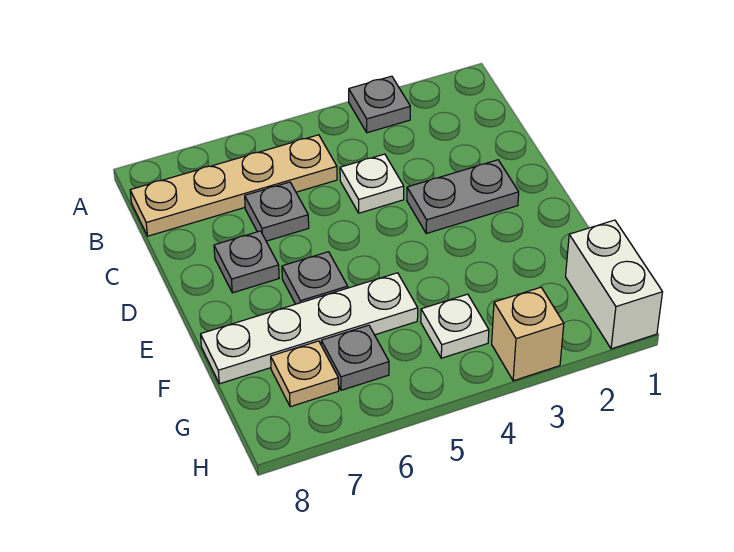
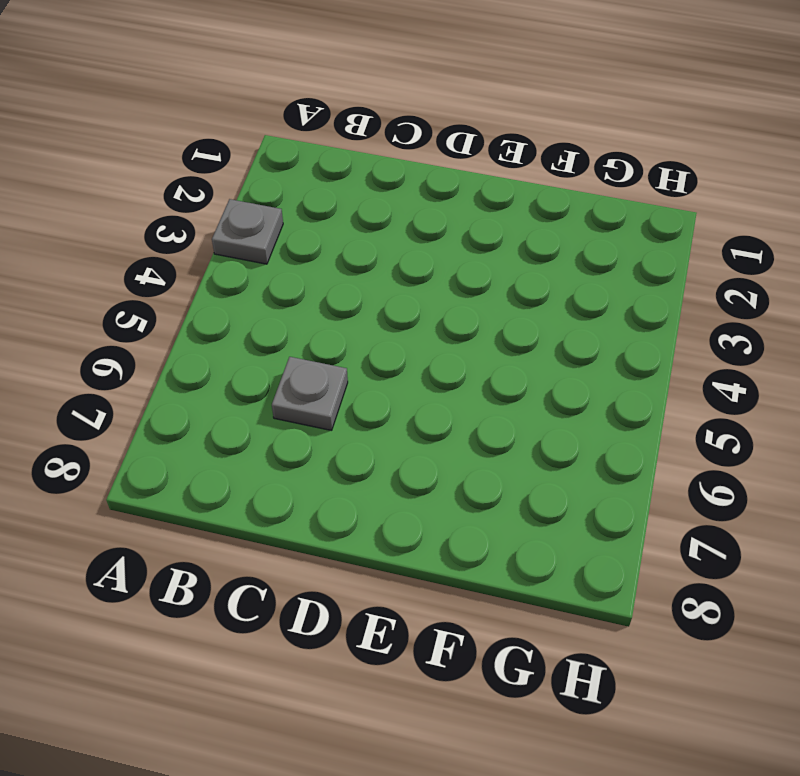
none -> tan 1x4 plate [130,135,337,236]
none -> white 1x1 plate [340,154,404,213]
none -> grey 1x2 plate [407,160,519,233]

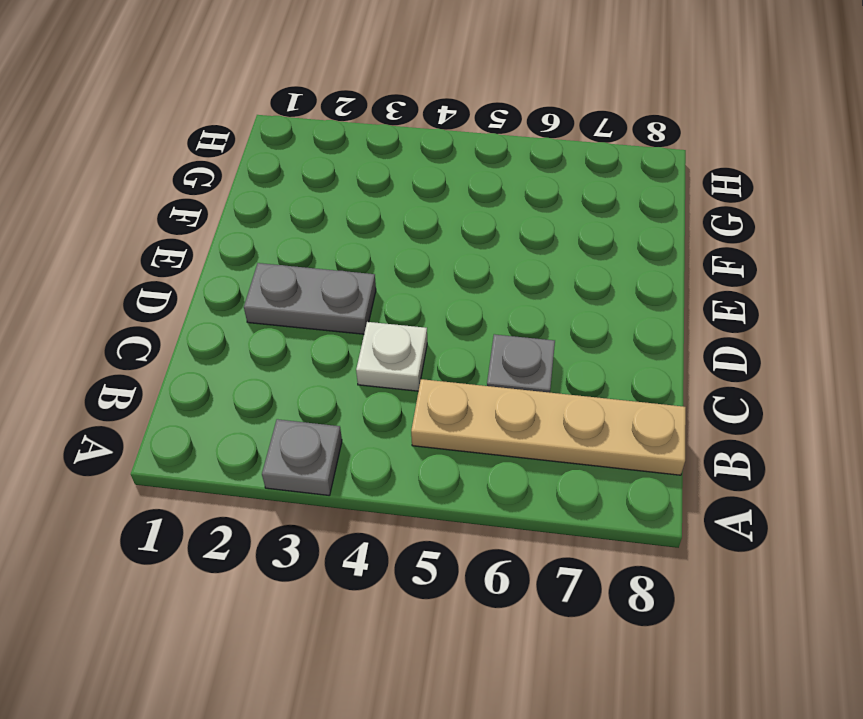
none -> grey 1x1 plate [214,231,279,293]
none -> grey 1x1 plate [282,252,348,304]
none -> white 1x4 plate [201,273,418,384]

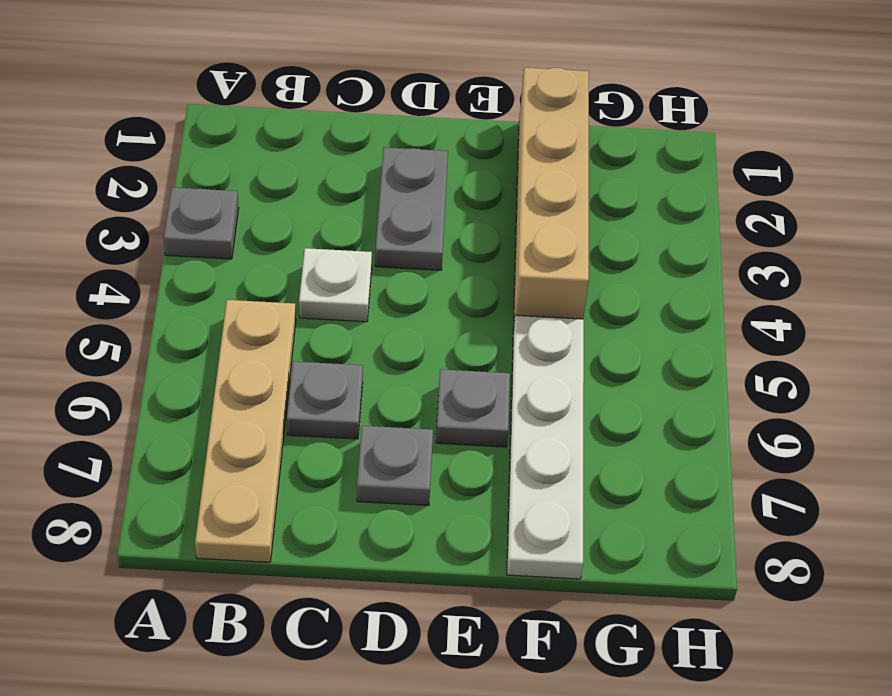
tan 1x4 brick [513,68,589,328] -> none
none -> white 1x2 brick [566,220,663,349]
none -> white 1x1 plate [421,294,489,358]
none -> grey 1x1 plate [321,325,389,390]

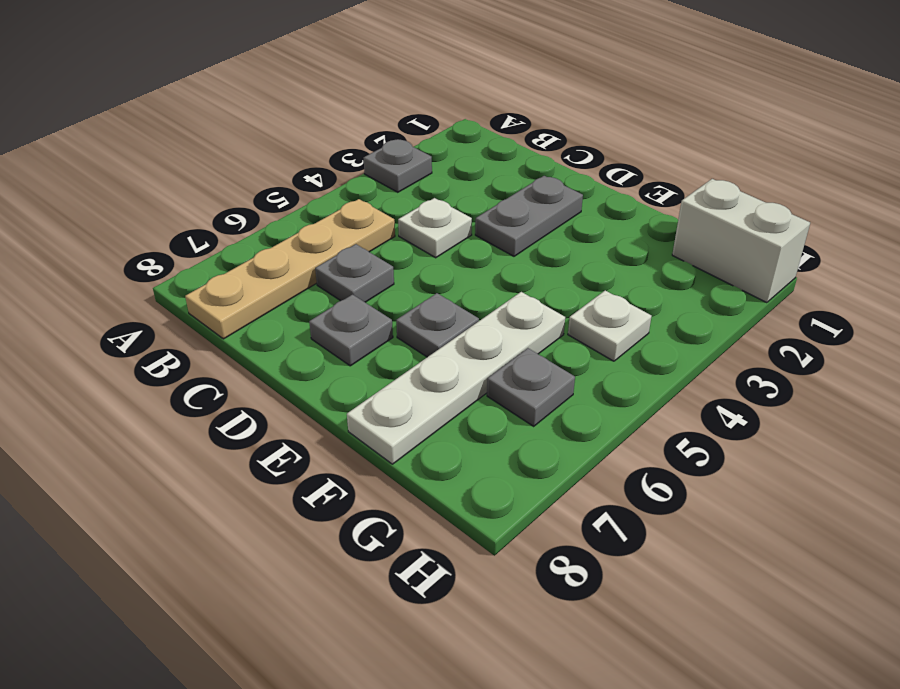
none -> tan 1x1 plate [271,341,339,407]
none -> tan 1x1 brick [492,287,564,381]

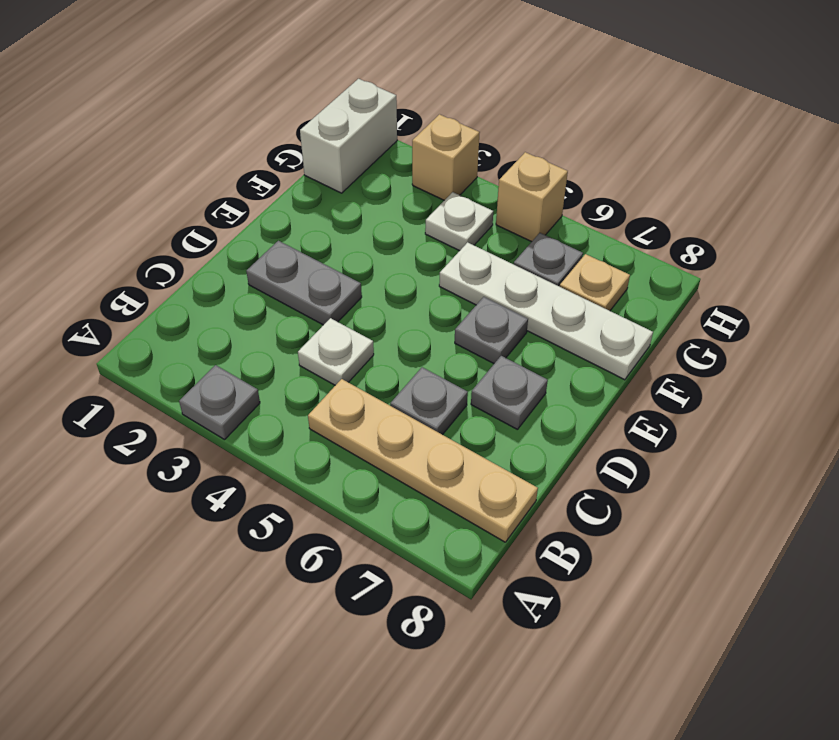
tan 1x1 brick [496,152,568,242] -> none

